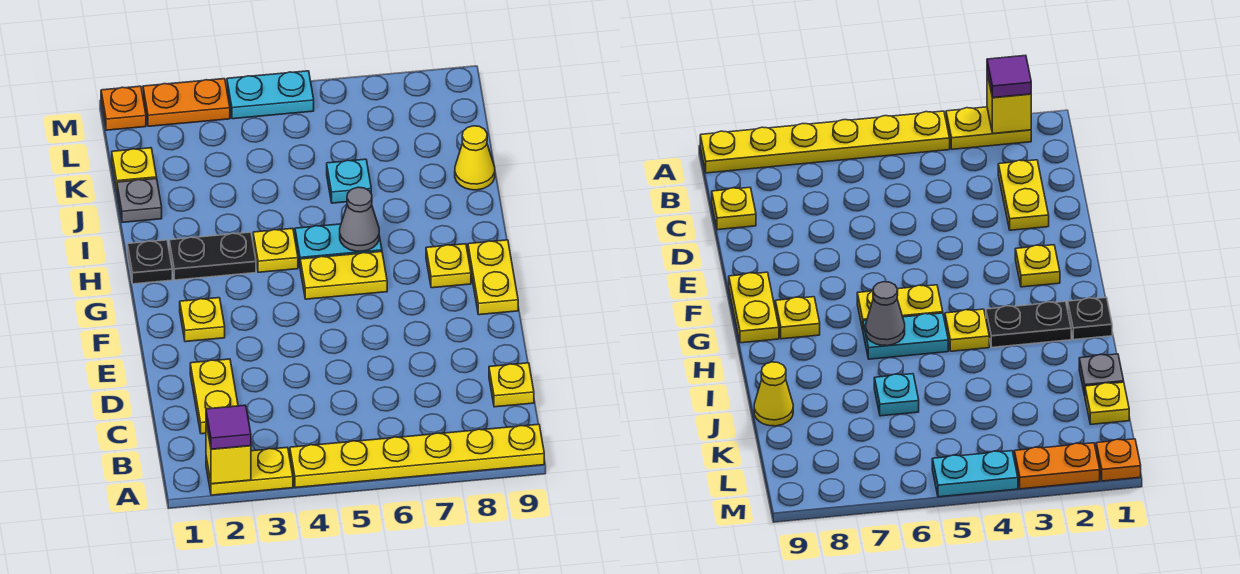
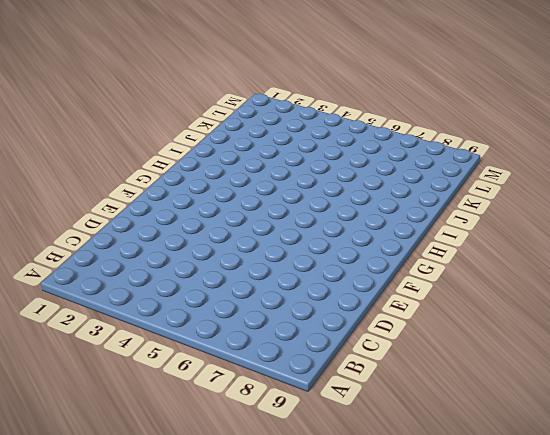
none -> yellow 1x2 plate [206,447,293,495]
none -> yellow 1x6 plate [290,424,544,488]
none -> yellow 1x2 plate [190,359,238,434]

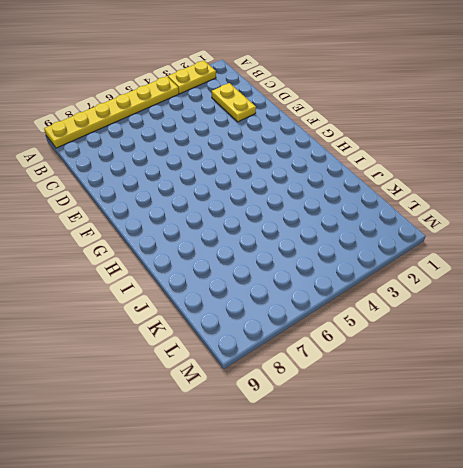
none -> yellow 1x1 plate [489,363,534,407]
none -> yellow 1x1 plate [180,298,225,342]
none -> yellow 1x2 plate [468,240,518,315]

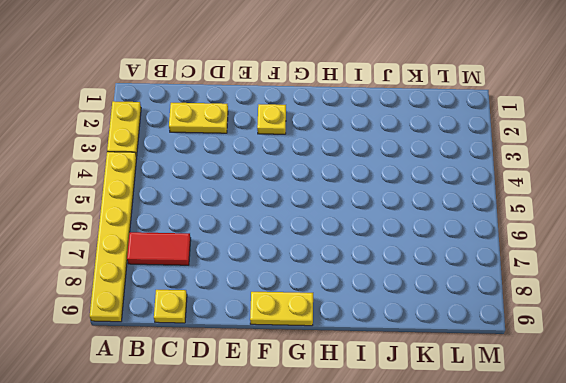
red 1x2 tile [127,232,191,265] -> none
none -> yellow 1x2 plate [300,252,387,299]
none -> yellow 1x1 plate [426,244,471,288]
none -> black 1x1 plate [127,240,172,284]

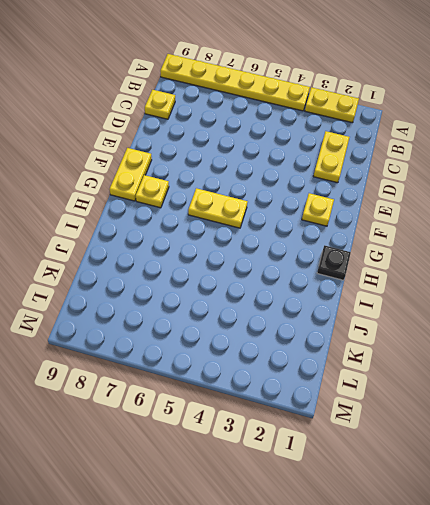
none -> black 1x2 plate [169,232,256,280]
none -> yellow 1x1 plate [253,228,298,272]
none -> cyan 1x2 plate [295,224,382,265]

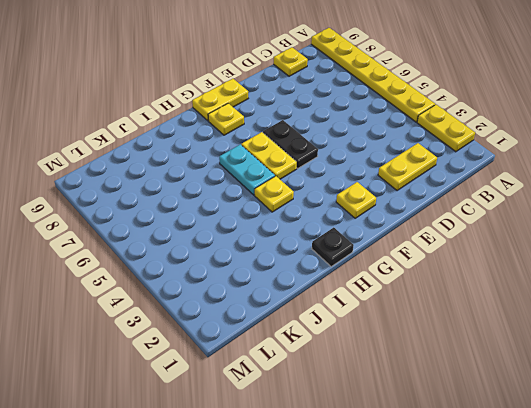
black 1x2 plate [263,120,318,168] -> black 1x2 plate moved to [169,232,256,280]
none -> grey 1x1 plate [117,178,162,222]
none -> cyan 1x1 plate [327,159,371,203]
none -> yellow 1x1 cone [455,126,495,190]

